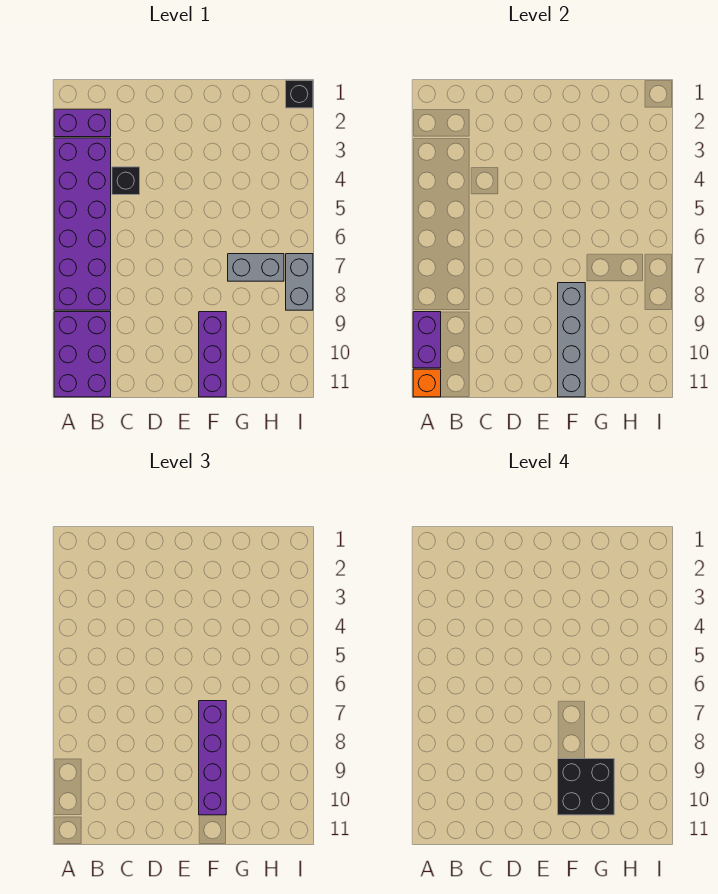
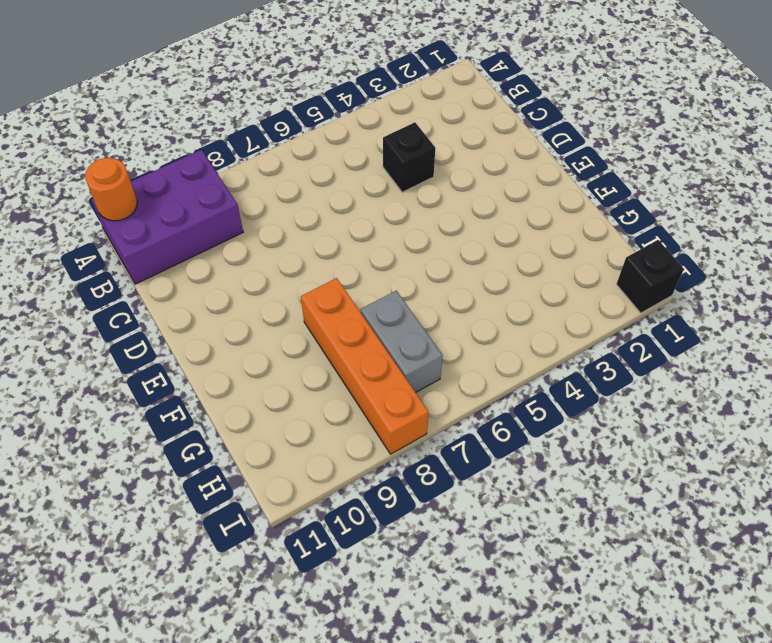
orange 1x1 round brick [85,158,137,221] -> orange 1x1 brick [413,369,441,397]
orange 1x4 brick [301,278,429,454] -> grey 1x2 brick [286,254,313,310]
none -> purple 1x2 brick [54,109,111,137]
none -> purple 2x6 brick [54,138,111,310]
none -> purple 1x3 brick [199,312,226,397]

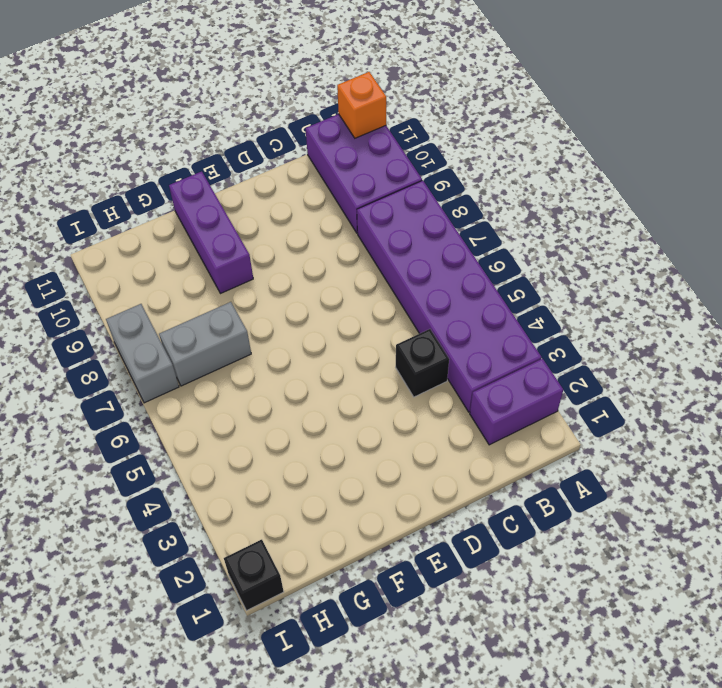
none -> purple 1x2 brick [413,312,441,368]
none -> grey 1x4 brick [558,283,585,397]
none -> purple 1x4 brick [199,701,226,815]

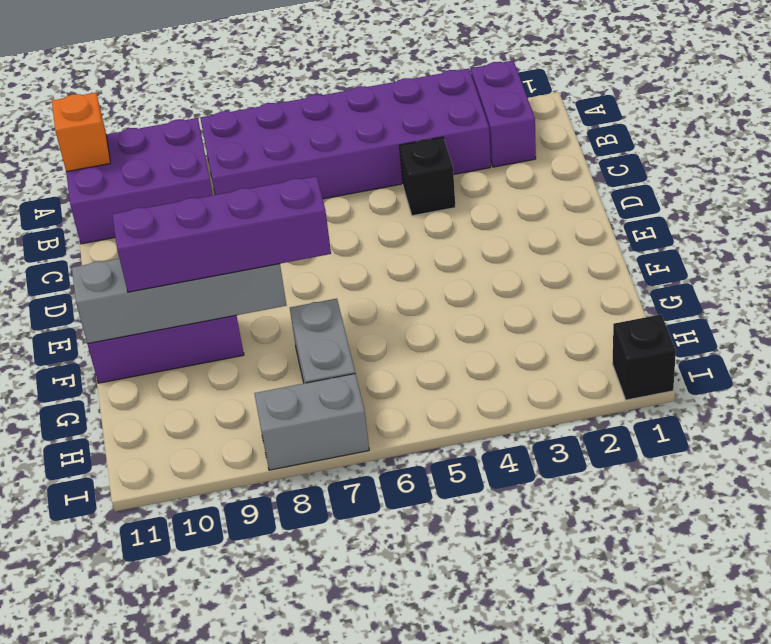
none -> purple 1x2 brick [413,312,441,368]
none -> black 2x2 brick [558,759,614,815]

